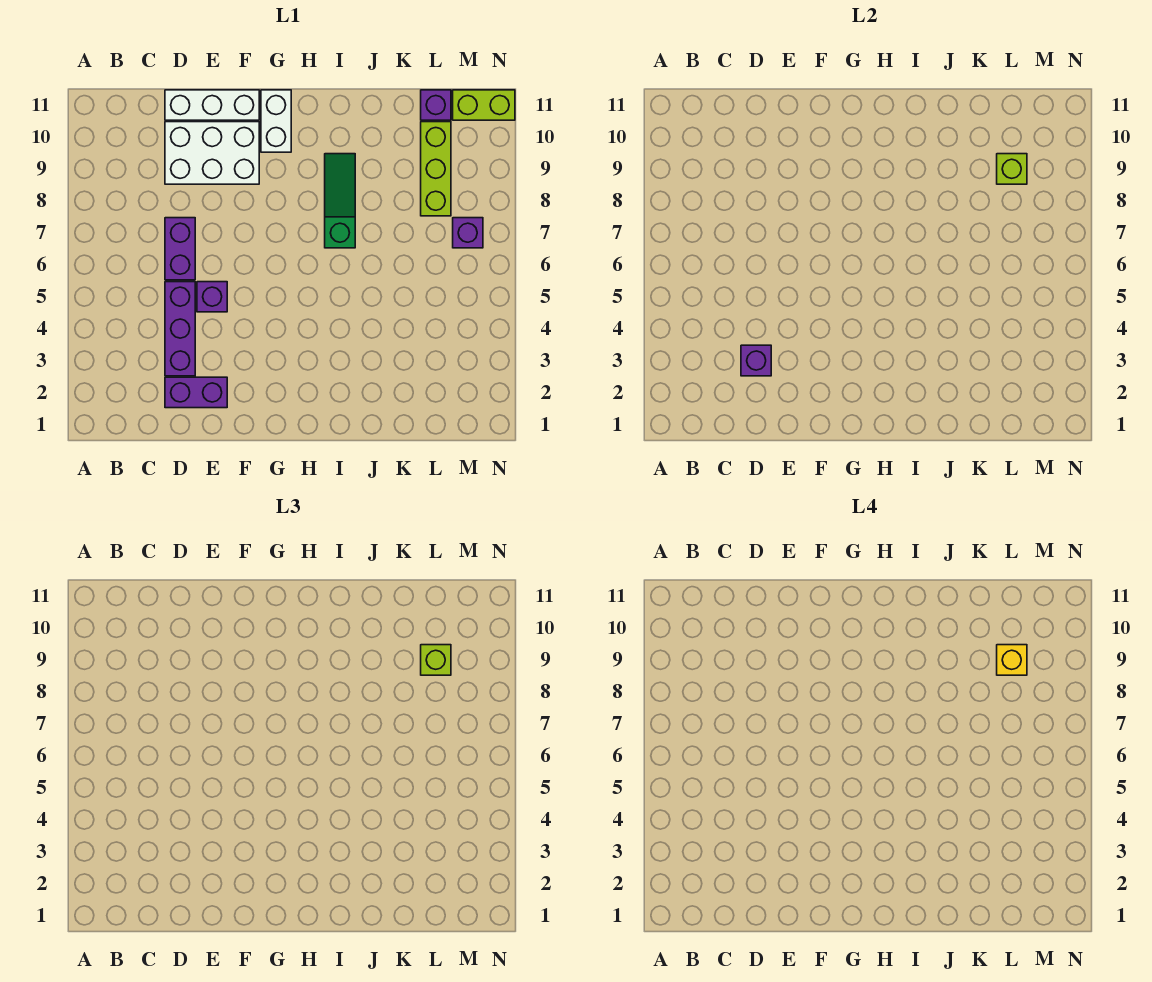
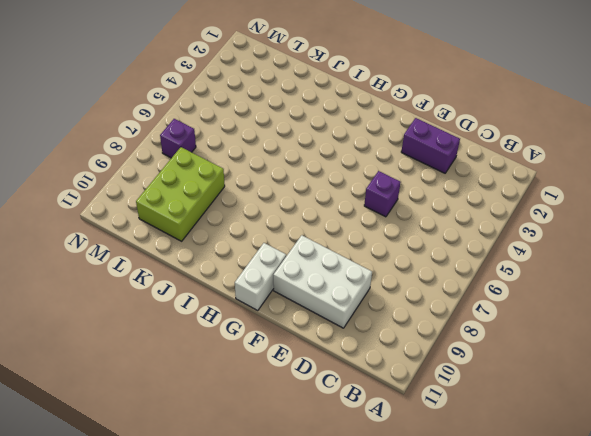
lime 2x3 brick [136,147,225,241] -> lime 1x3 brick [421,122,451,216]
none -> purple 1x3 brick [165,282,195,376]
none -> purple 1x2 brick [165,218,195,280]
none -> white 1x3 brick [165,90,259,120]

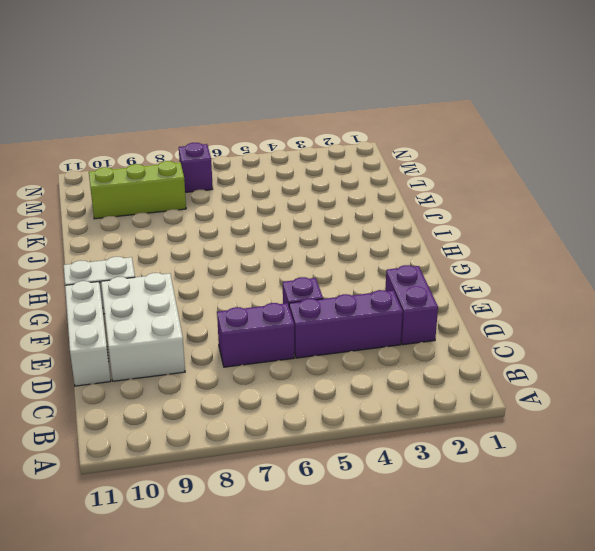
none -> green 1x3 slope [325,154,355,248]
none -> purple 1x1 brick [421,90,451,120]
none -> lime 1x2 brick [453,90,515,120]

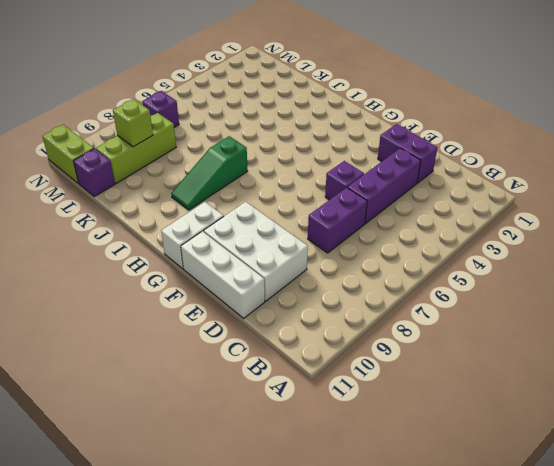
none -> purple 1x1 brick [741,345,771,376]
none -> lime 1x1 brick [421,645,451,675]
none -> yellow 1x1 brick [997,645,1027,675]

